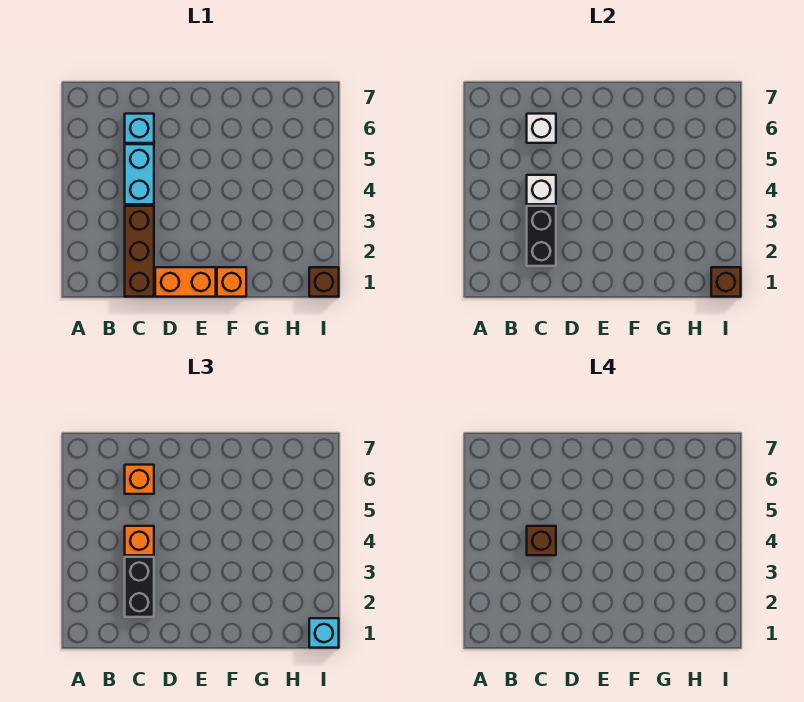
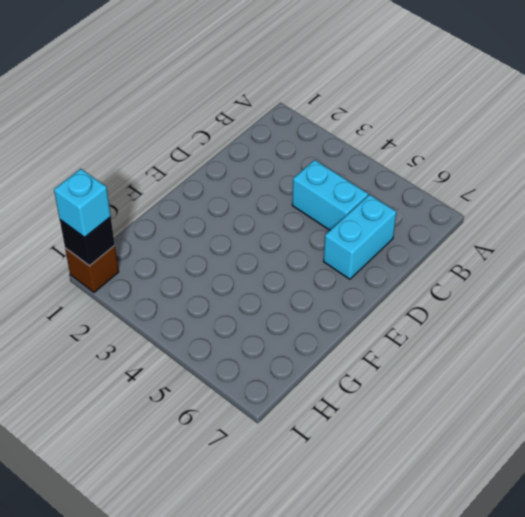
cyan 1x2 brick [324,195,396,279] -> cyan 1x1 brick [125,114,154,143]
black 1x1 brick [60,217,115,266] -> brown 1x1 brick [711,267,741,297]
none -> brown 1x3 brick [125,206,154,297]
none -> orange 1x2 brick [155,267,216,297]
none -> orange 1x1 brick [217,267,246,297]

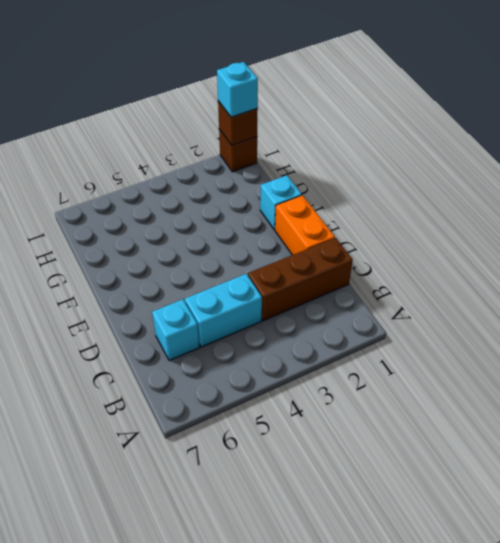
cyan 1x1 brick [260,175,302,230] -> orange 1x1 brick [217,267,246,297]
none -> black 1x2 brick [527,206,556,266]
none -> white 1x1 brick [527,175,556,204]
none -> white 1x1 brick [527,114,556,143]

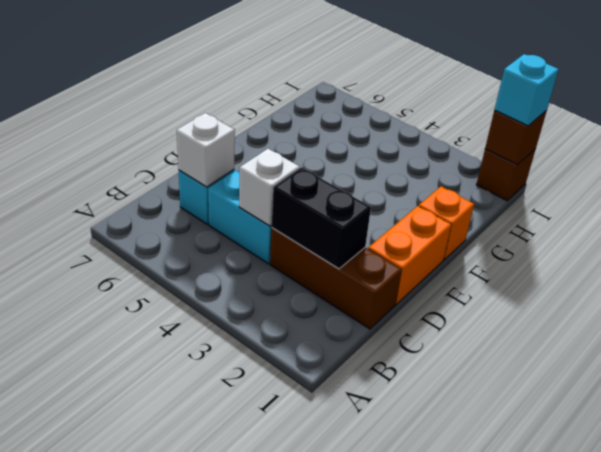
none -> black 1x2 brick [125,557,154,617]
none -> orange 1x1 brick [125,526,154,555]
none -> orange 1x1 brick [125,465,154,494]

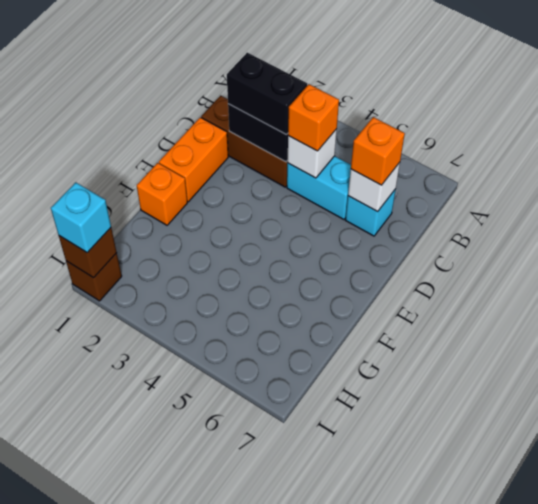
none -> brown 1x1 brick [527,526,556,555]

